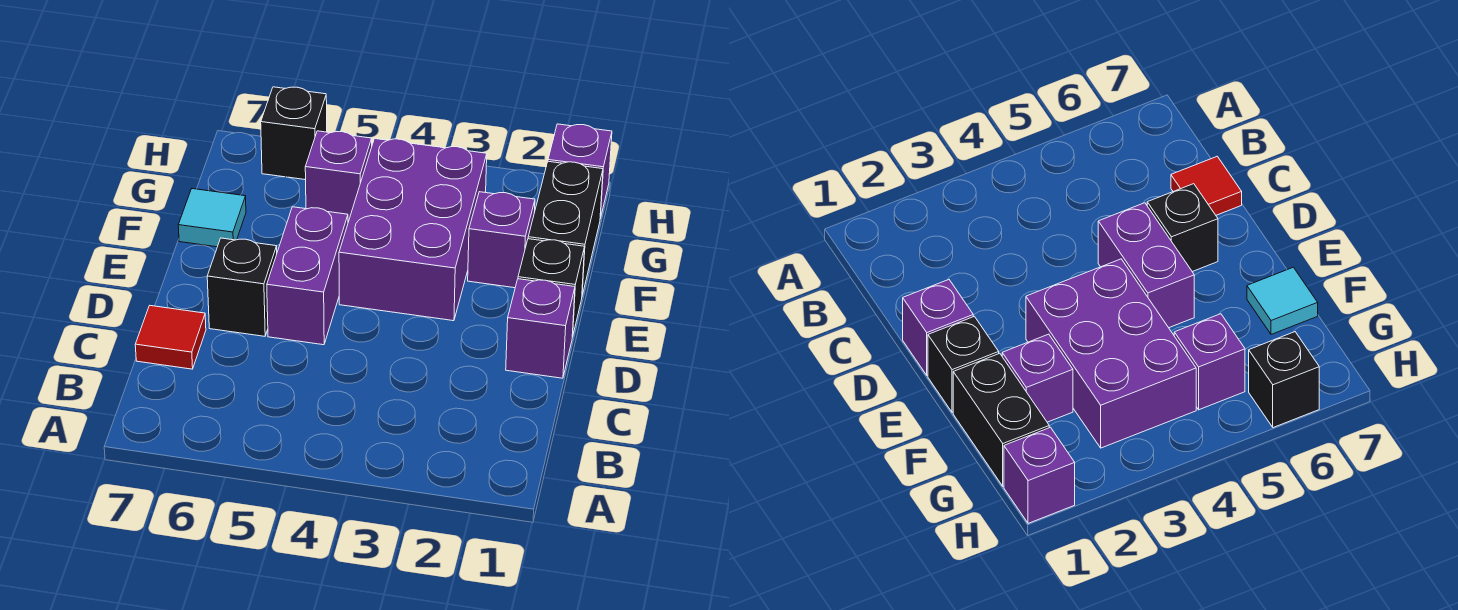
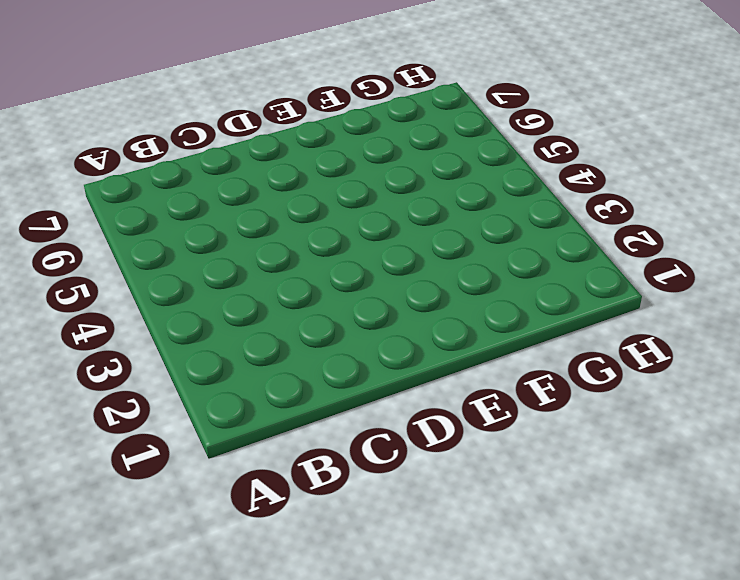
none -> red 1x1 tile [135,306,206,369]
none -> purple 1x1 brick [506,279,575,378]
none -> purple 1x2 brick [267,207,348,345]

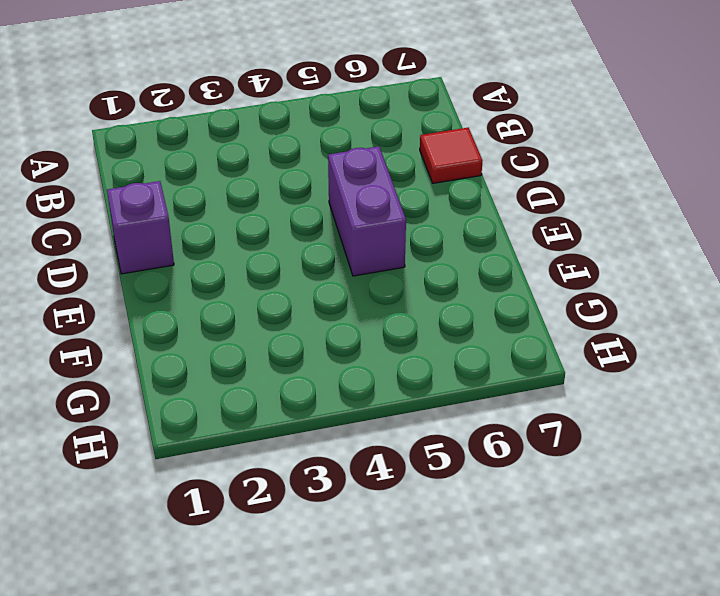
none -> black 1x1 brick [207,238,277,336]
none -> black 1x1 brick [518,239,585,337]
none -> purple 2x3 brick [339,139,487,321]

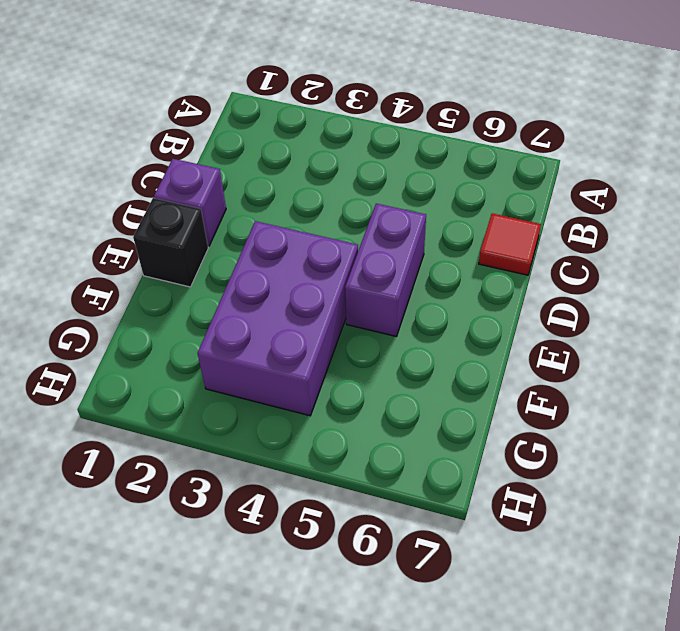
none -> black 1x1 brick [207,238,277,336]
none -> black 1x2 brick [528,161,603,295]
none -> purple 1x1 brick [468,192,535,288]

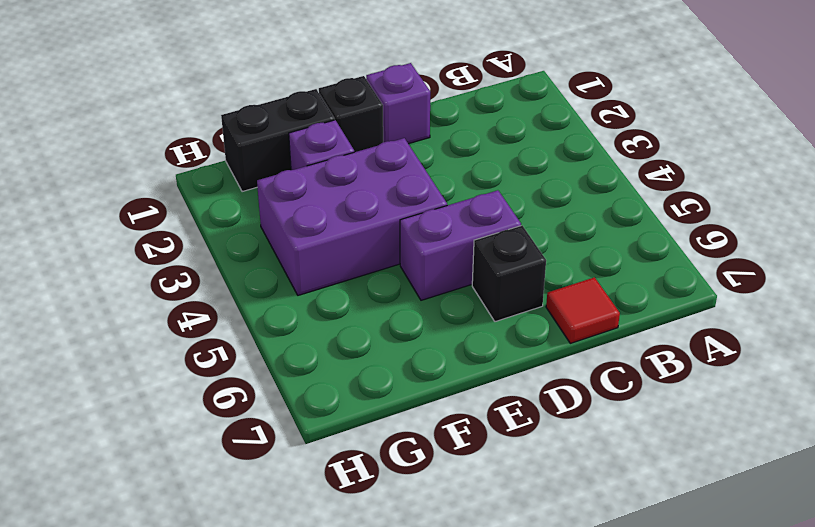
none -> cyan 1x1 tile [178,189,246,247]
none -> purple 1x1 brick [305,131,372,222]
none -> purple 1x1 brick [548,124,612,219]

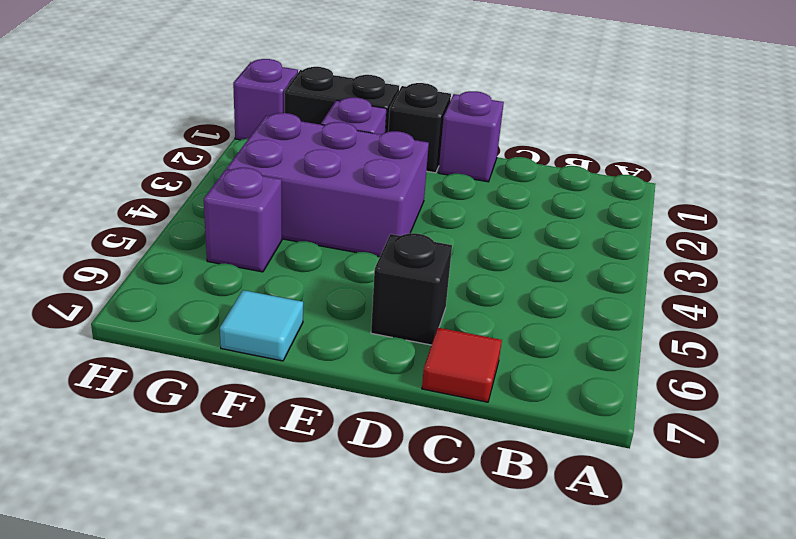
none -> purple 1x2 brick [267,207,348,345]
none -> black 1x1 brick [261,87,327,180]

